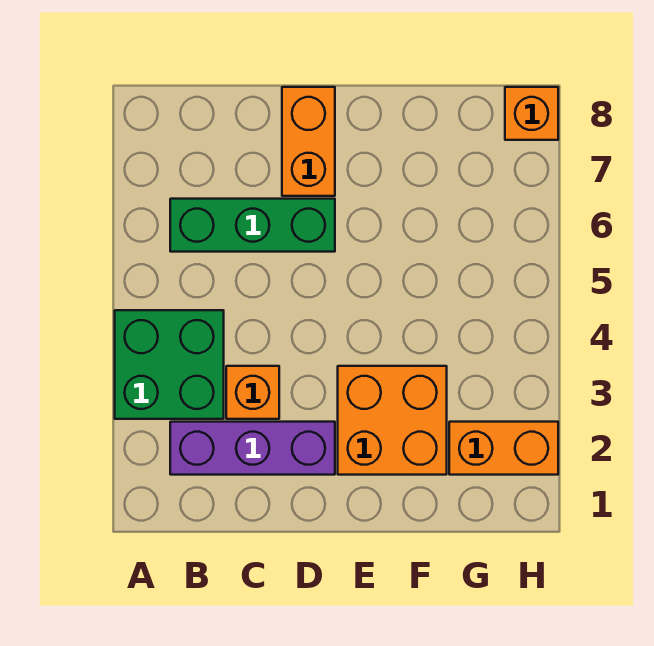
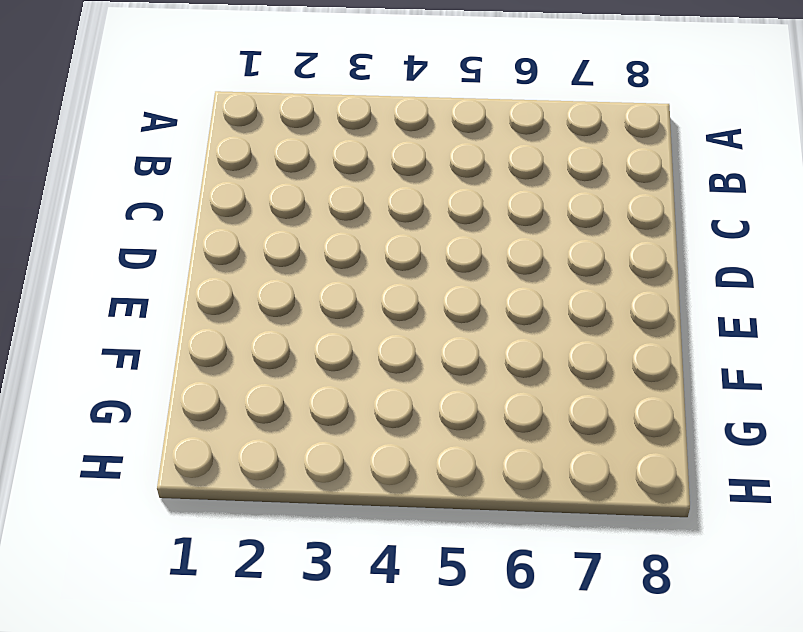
none -> green 2x2 brick [115,310,224,419]
none -> purple 1x3 brick [170,422,335,475]

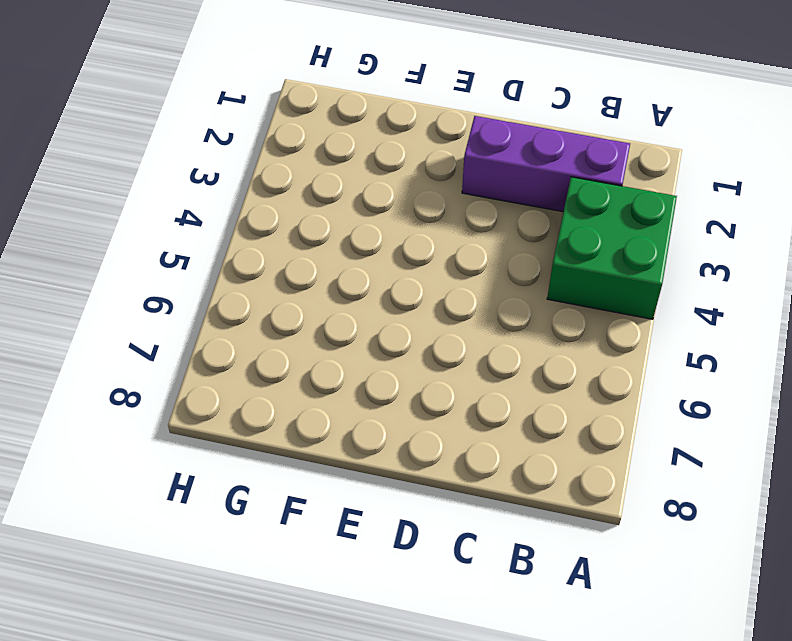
none -> green 1x3 brick [170,199,335,252]
none -> orange 1x1 brick [226,366,279,419]

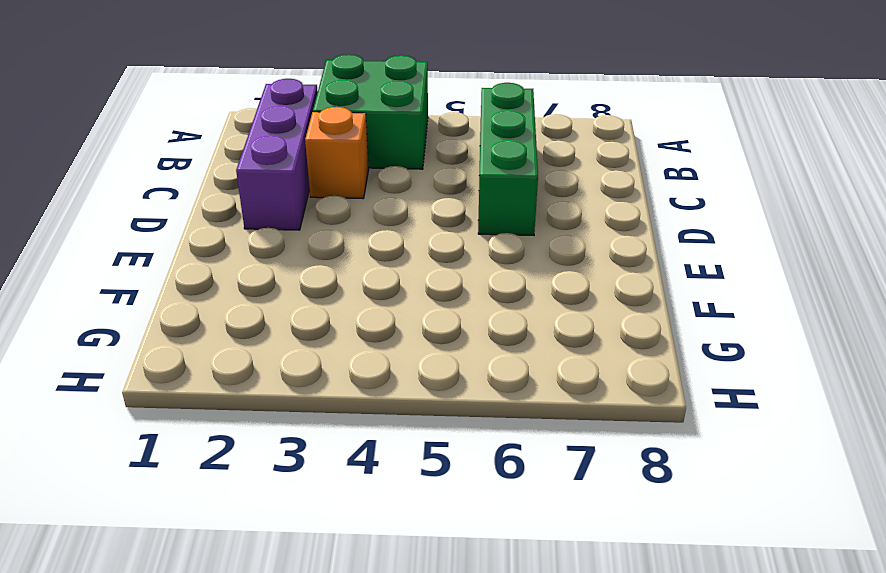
none -> orange 1x2 brick [282,87,335,196]
none -> orange 2x2 brick [338,366,447,475]

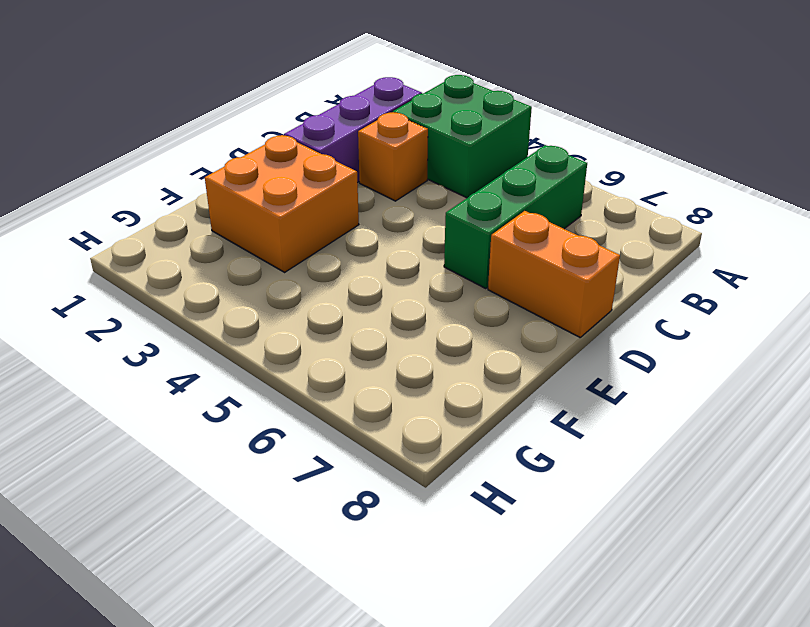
none -> orange 1x2 brick [449,422,558,475]
none -> orange 1x1 brick [505,87,558,140]

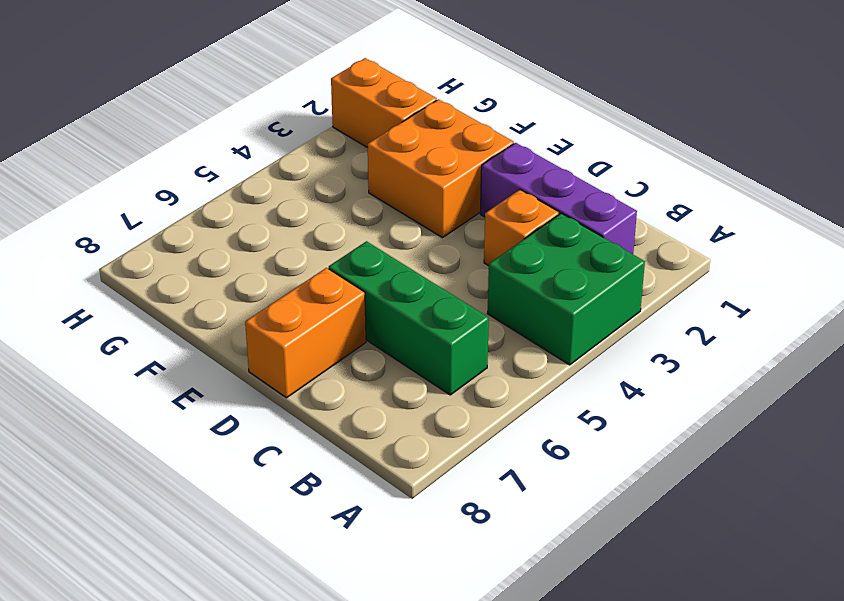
none -> orange 1x1 brick [505,87,558,140]

